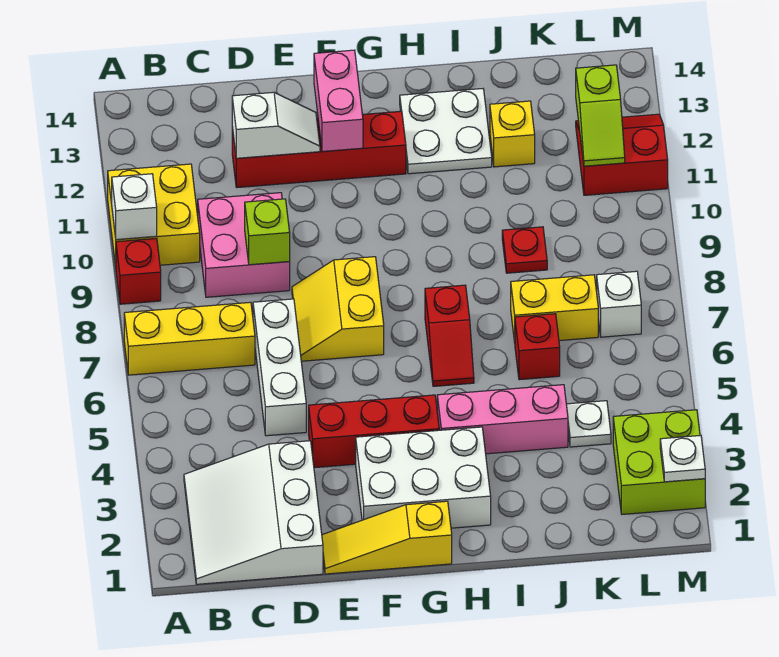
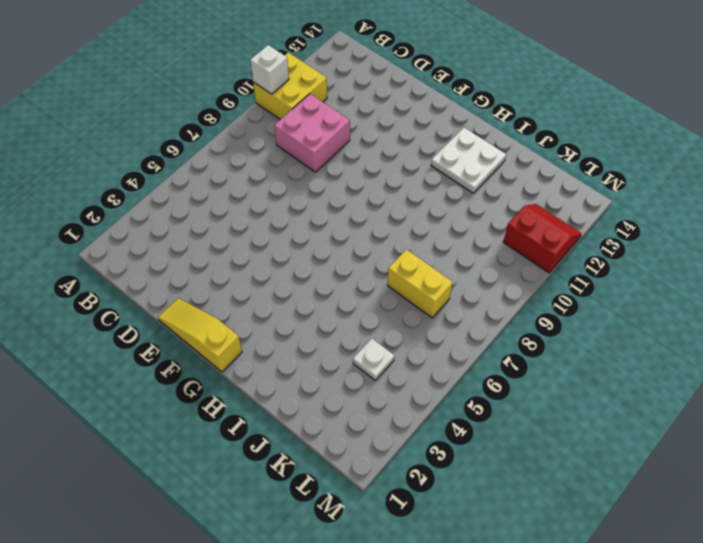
none -> yellow 1x3 brick [124,302,255,375]
none -> red 1x1 brick [116,238,161,304]
none -> white 3x3 slope [184,441,323,584]

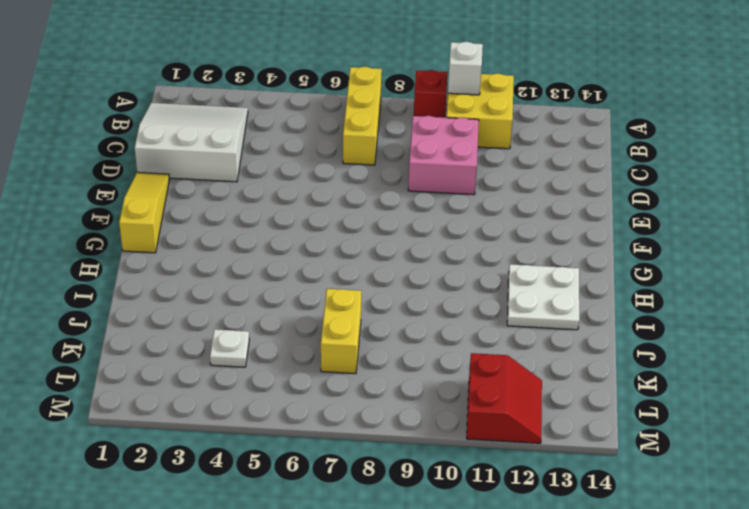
none -> white 1x3 brick [253,299,306,436]
none -> red 1x4 brick [232,111,406,187]
none -> red 1x3 brick [309,395,439,468]

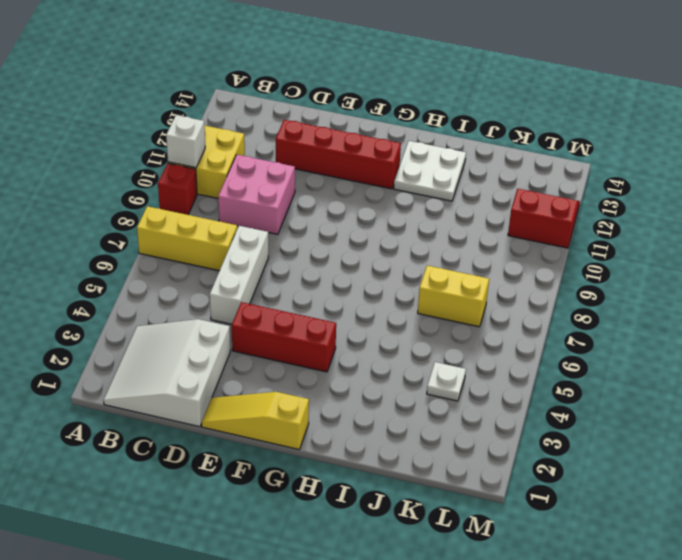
none -> yellow 2x2 slope [292,257,384,361]
none -> white 2x3 brick [356,427,491,528]
none -> pink 1x3 brick [437,385,568,454]

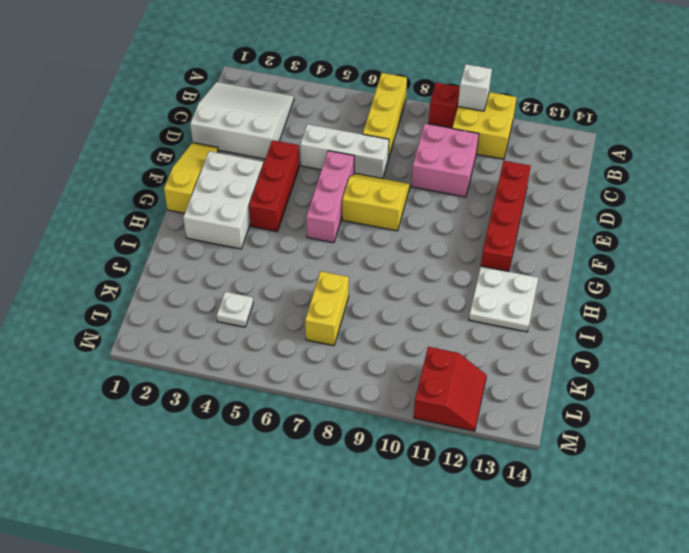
pink 1x3 brick [306,151,354,243] -> pink 1x3 brick moved to [437,385,568,454]
none -> red 1x2 slope [425,285,474,386]
none -> red 1x1 brick [515,314,560,380]
none -> red 1x1 plate [502,227,547,273]

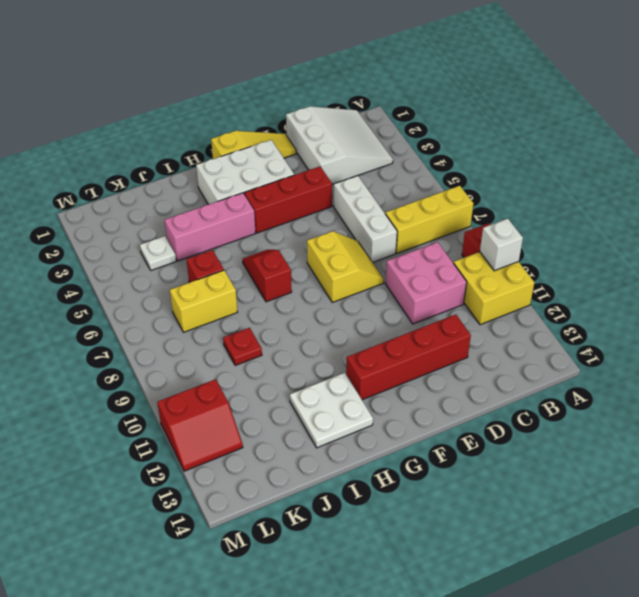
none -> yellow 1x1 brick [490,101,535,167]
none -> lime 2x2 brick [613,410,705,514]
none -> white 1x1 brick [597,271,641,337]

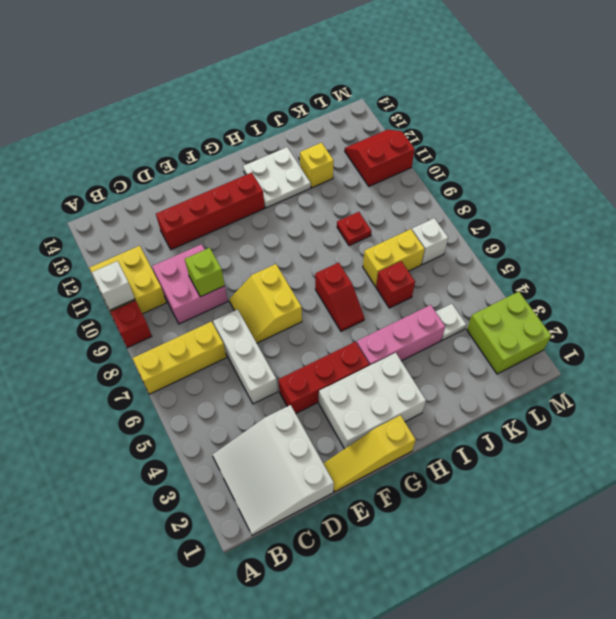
none -> white 1x2 slope [232,92,320,158]
none -> pink 1x2 brick [314,50,363,152]
none -> lime 1x2 slope [576,65,625,166]

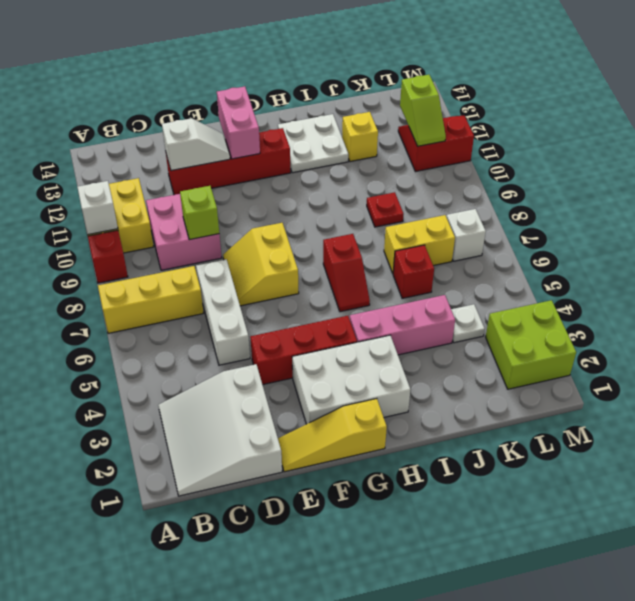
none -> white 1x1 plate [660,435,705,482]

